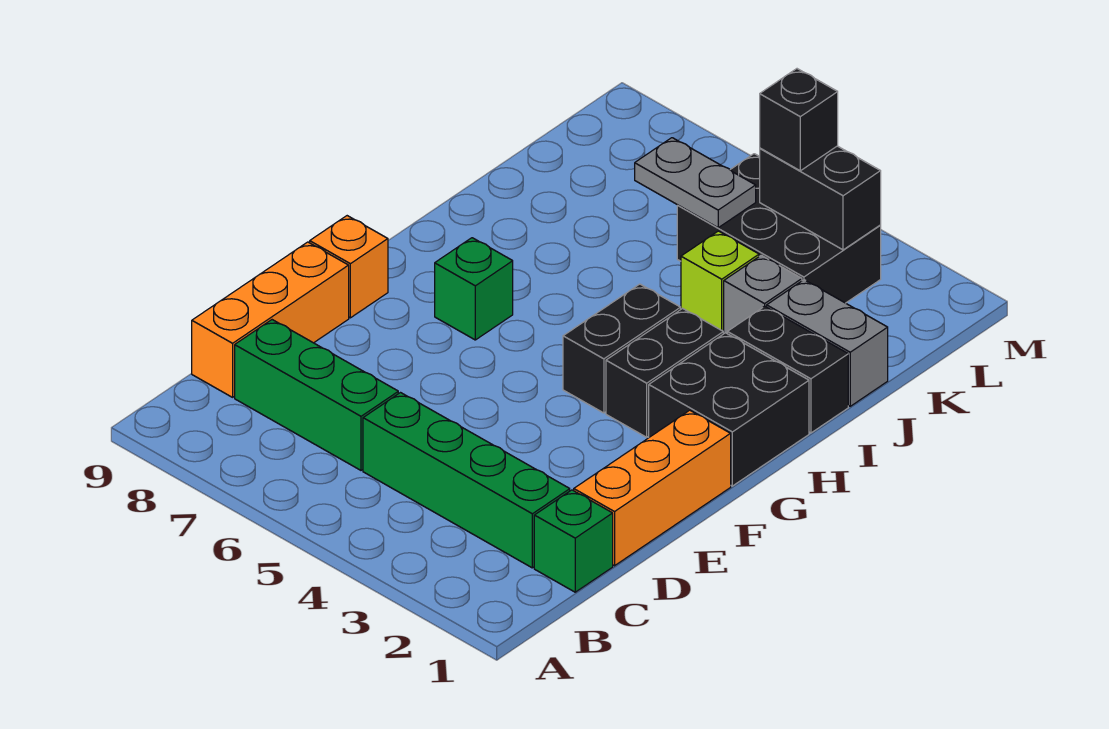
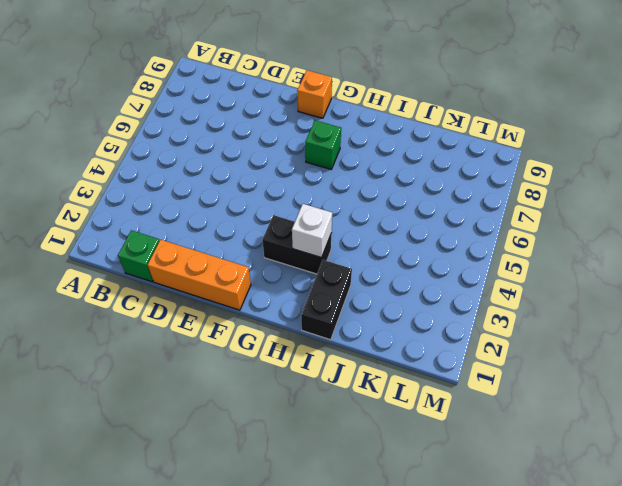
white 1x1 brick [292,204,332,258] -> none
none -> green 1x4 brick [363,393,570,568]
none -> green 1x3 brick [235,320,398,470]
none -> orange 1x3 brick [192,242,349,397]

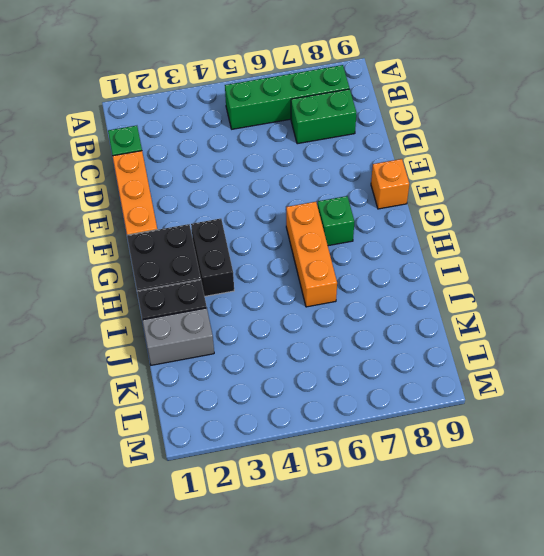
green 1x4 brick [225,65,349,129] -> green 1x4 brick moved to [363,393,570,568]
green 1x2 brick [291,89,356,144] -> green 1x3 brick [235,320,398,470]
orange 1x3 brick [286,202,337,307] -> orange 1x3 brick moved to [192,242,349,397]
none -> black 1x2 brick [563,284,681,413]
none -> grey 1x1 brick [723,255,802,333]
none -> lime 1x1 brick [681,231,759,332]

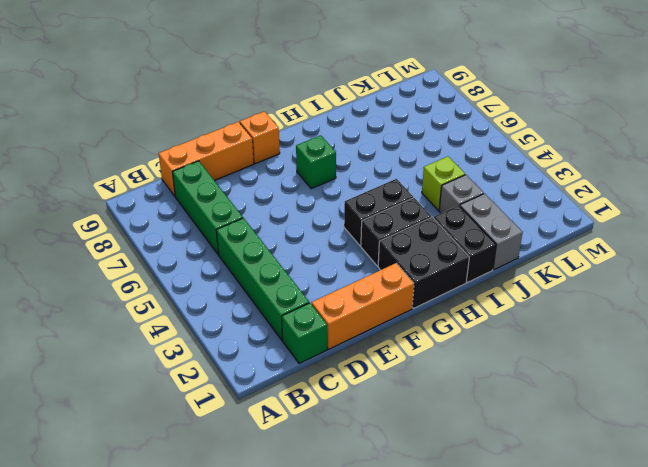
none -> black 2x3 brick [677,154,881,303]
none -> grey 1x2 plate [635,138,756,228]
none -> black 1x2 brick [760,146,881,250]

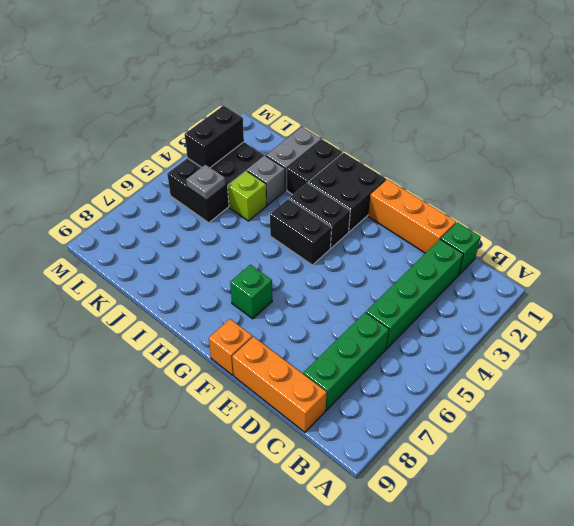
grey 1x1 plate [186,164,226,200] -> grey 1x2 plate [635,138,756,228]
none -> black 1x1 brick [760,69,838,171]

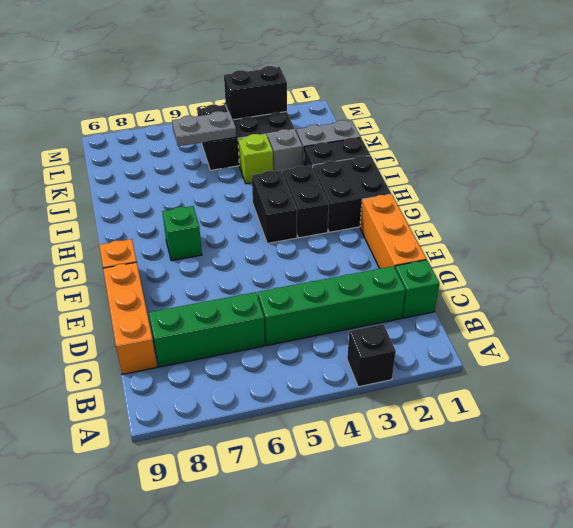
black 1x1 brick [347,324,396,387] -> black 1x1 brick moved to [760,69,838,171]

